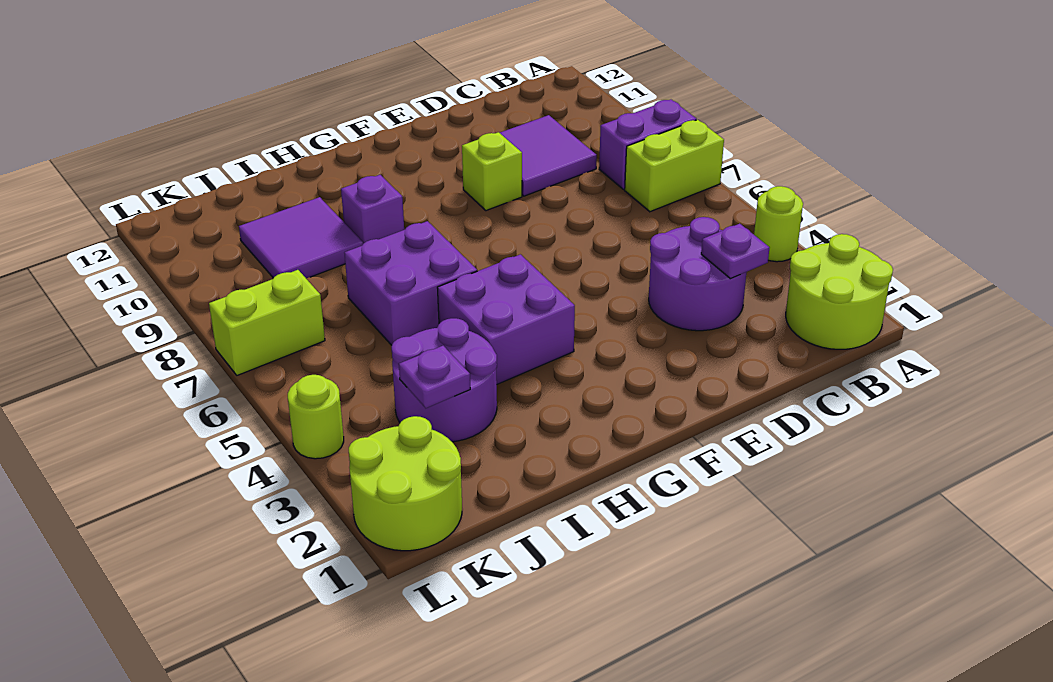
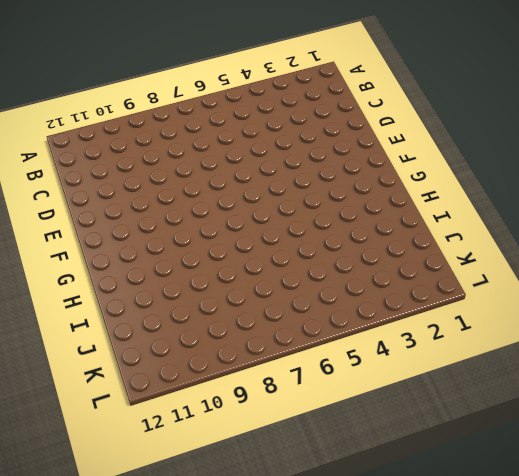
none -> lime 2x2 round brick [786,234,893,349]
none -> lime 1x1 round brick [754,186,803,262]
none -> lime 1x2 brick [625,120,724,212]

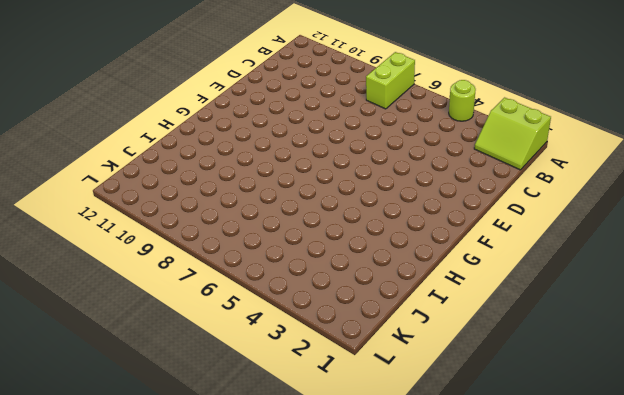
lime 2x2 slope [474,98,551,170] -> lime 2x2 round brick [786,234,893,349]
none -> purple 1x2 brick [599,100,696,190]
none -> purple 2x2 round brick [649,217,747,331]
none -> purple 2x2 tile [500,115,597,196]

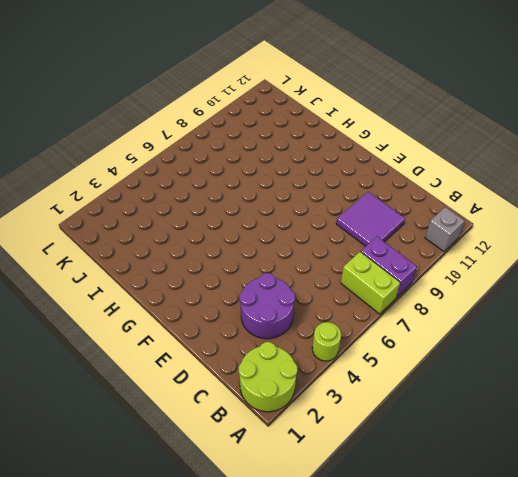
grey 1x1 brick [425,207,465,252] -> none
none -> lime 1x1 brick [462,132,522,211]
none -> purple 2x2 brick [437,254,575,384]
none -> purple 2x2 brick [345,221,477,345]

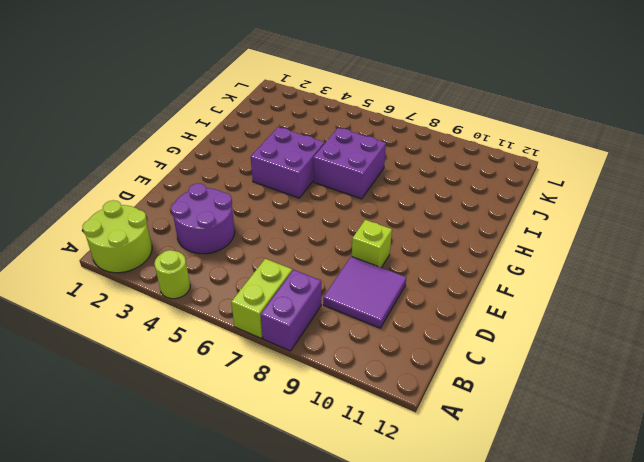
none -> purple 1x1 brick [341,175,404,244]
none -> purple 2x2 round brick [392,318,497,442]
none -> purple 2x2 tile [239,197,363,278]

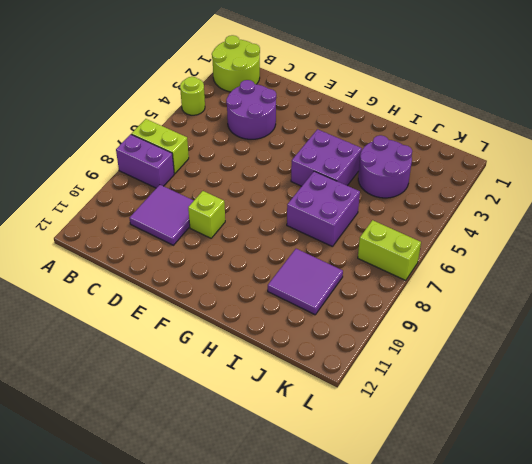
none -> purple 1x1 brick [341,175,404,244]
none -> lime 2x2 round brick [349,416,462,551]
none -> lime 1x1 round brick [288,375,344,459]

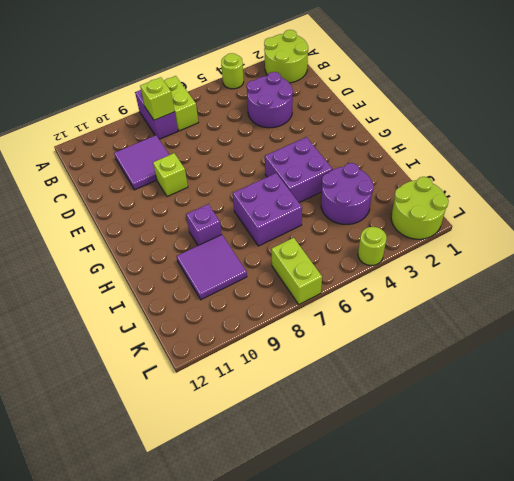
lime 1x1 brick [140,77,175,120] -> none
none -> purple 1x1 plate [701,224,770,279]
none -> purple 1x1 plate [399,346,470,408]

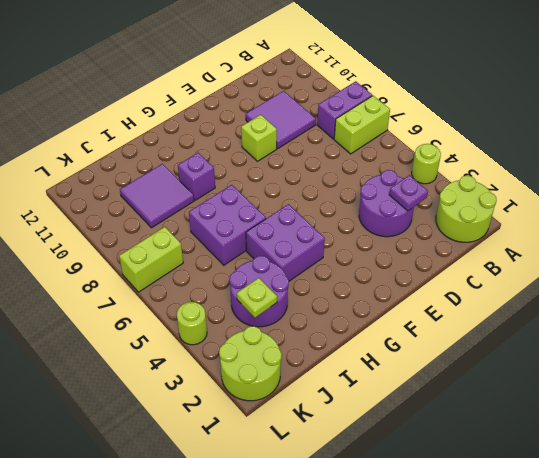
lime 1x1 plate [237,278,277,318] -> purple 1x1 plate [399,346,470,408]

